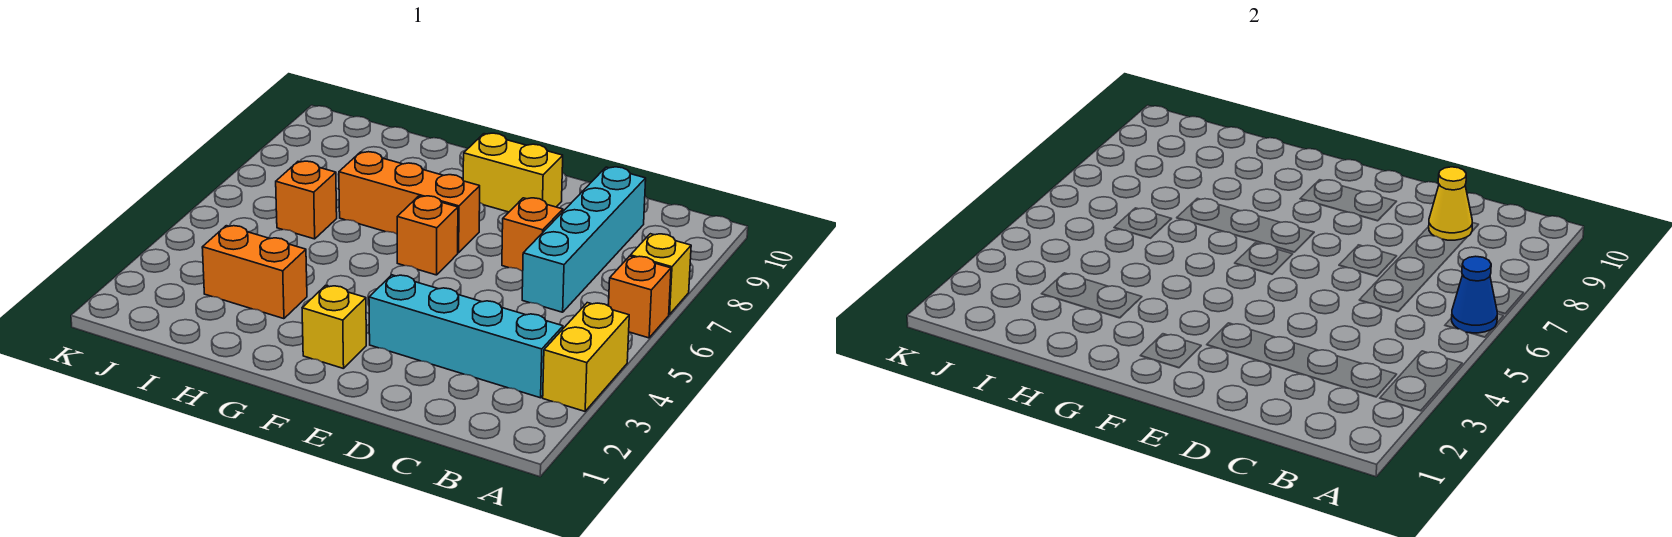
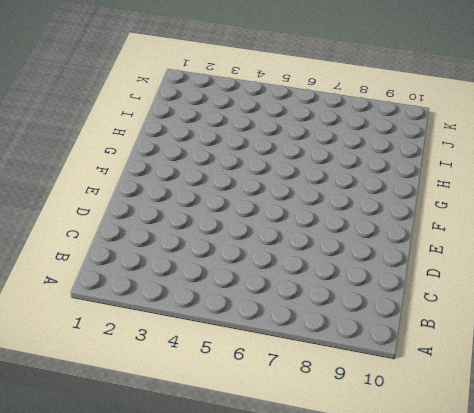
none -> yellow 1x2 brick [543,303,629,411]
none -> orange 1x1 brick [609,256,671,338]
none -> yellow 1x1 brick [631,234,691,314]

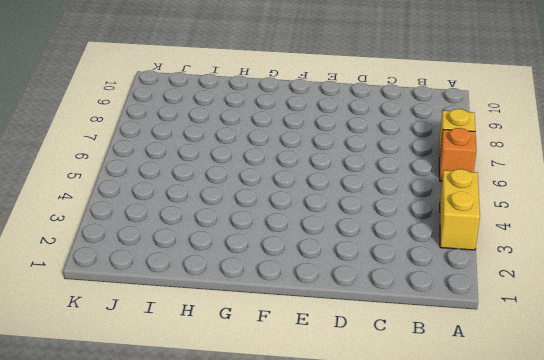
none -> cyan 1x4 brick [369,275,563,398]
none -> cyan 1x4 brick [522,167,646,312]
none -> orange 1x1 brick [502,198,563,271]

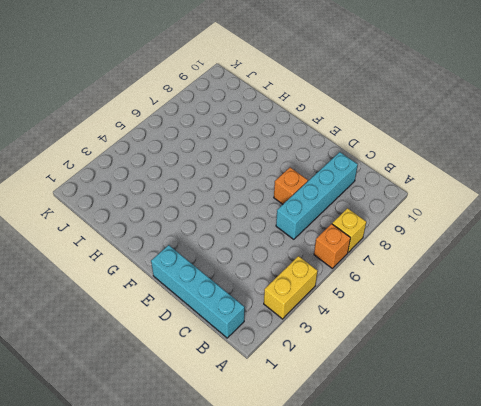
cyan 1x4 brick [151,245,245,338] -> cyan 1x4 brick moved to [369,275,563,398]
none -> yellow 1x2 brick [463,133,563,212]
none -> yellow 1x1 brick [302,285,366,369]
none -> orange 1x1 brick [397,196,458,275]

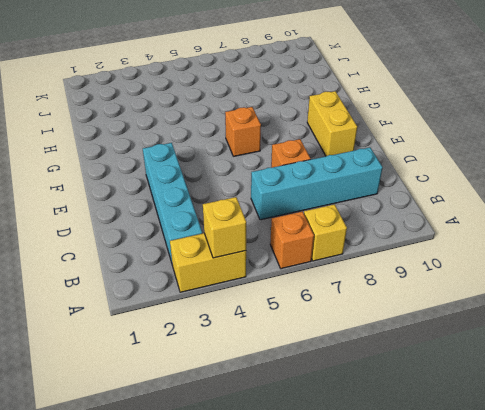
yellow 1x1 brick [203,197,246,258] -> yellow 1x1 brick moved to [302,285,366,369]
none -> orange 1x3 brick [339,152,480,253]
none -> orange 1x2 brick [202,226,307,319]
none -> orange 1x1 brick [276,161,337,239]

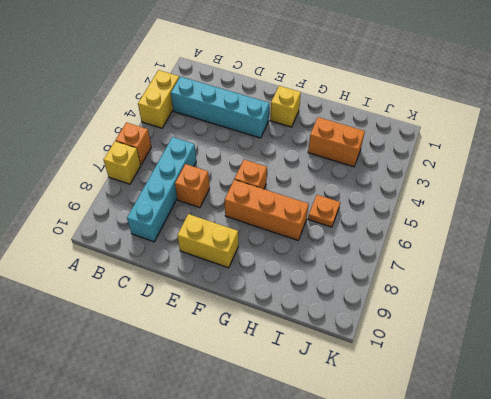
orange 1x1 plate [308,195,340,227] -> orange 1x1 brick [276,161,337,239]
none -> blue 1x1 cone [1452,256,1497,333]
none -> yellow 1x1 cone [1429,167,1472,240]

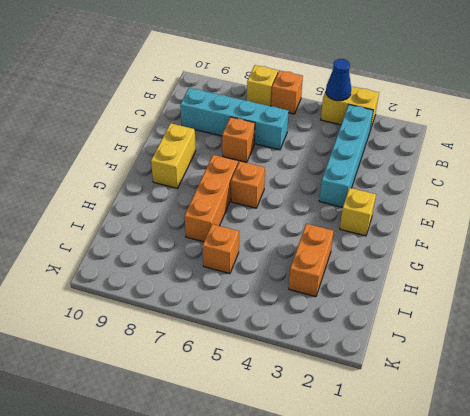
blue 1x1 cone [326,59,351,101] -> blue 1x1 cone moved to [1452,256,1497,333]
none -> yellow 1x1 cone [1429,167,1472,240]

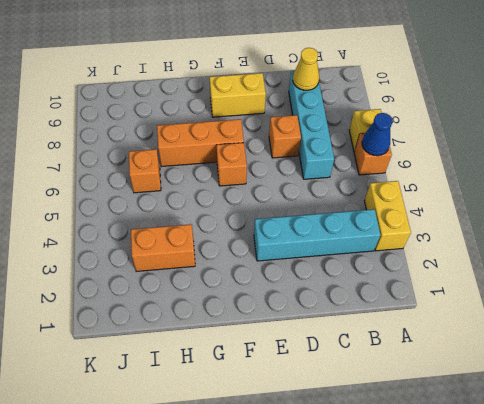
none -> yellow 1x1 brick [302,285,366,369]

